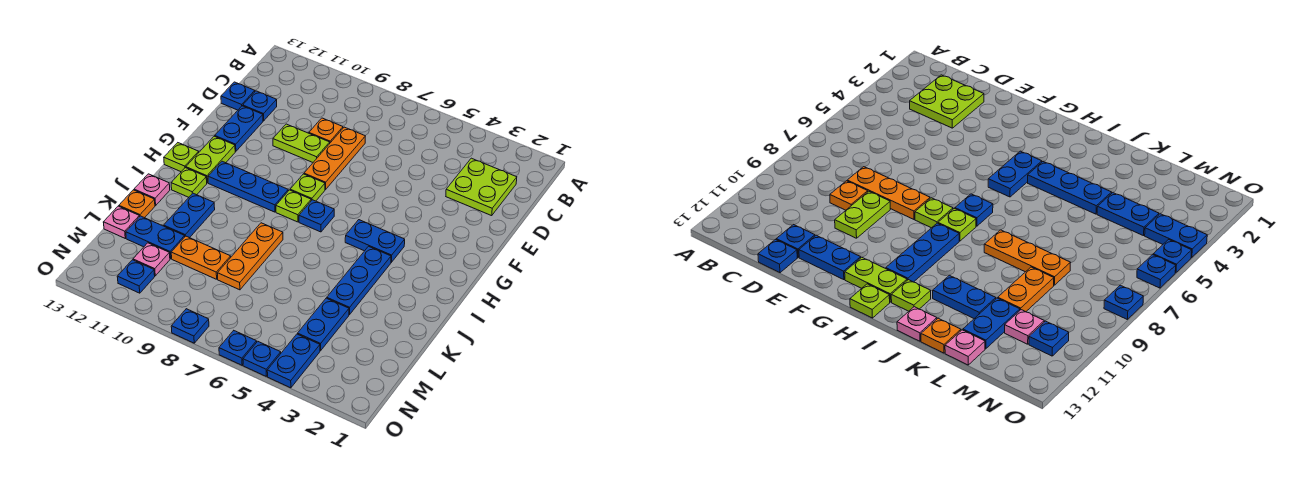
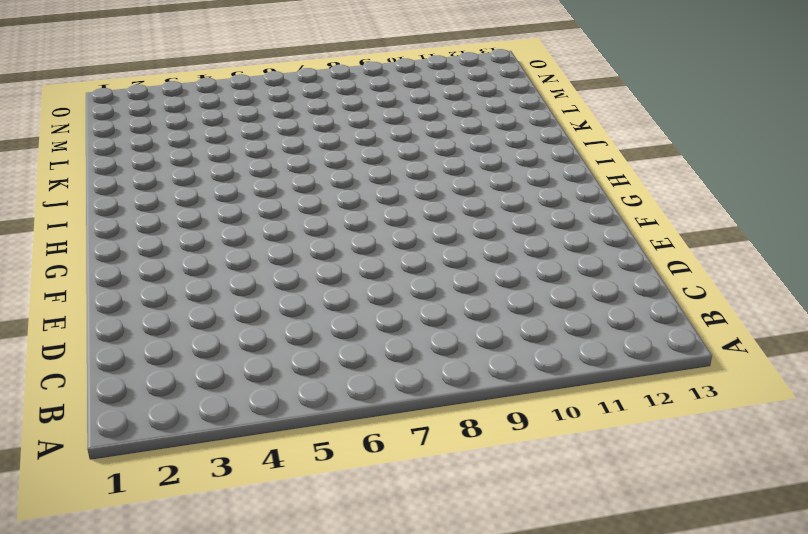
none -> lime 2x2 plate [446,158,517,216]
none -> orange 1x3 plate [304,127,365,189]
none -> orange 1x1 plate [309,118,343,143]
none -> blue 1x1 plate [243,91,277,121]

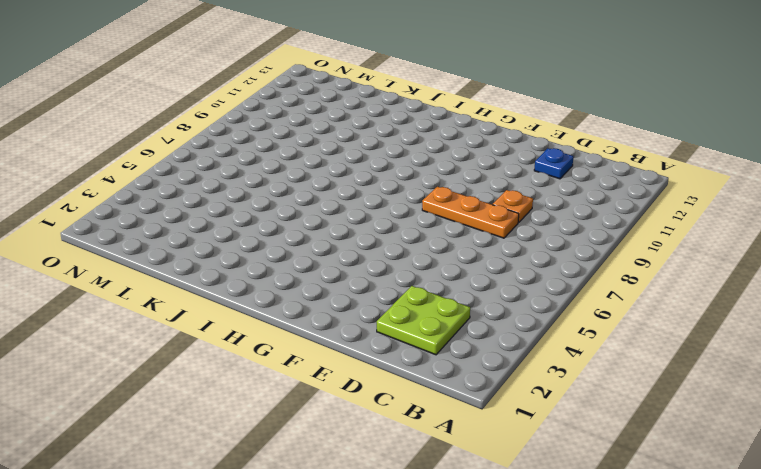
none -> blue 1x1 plate [221,82,255,110]
none -> lime 1x2 plate [273,124,330,162]
none -> blue 1x2 plate [215,106,263,151]
none -> lime 1x1 plate [290,174,325,201]

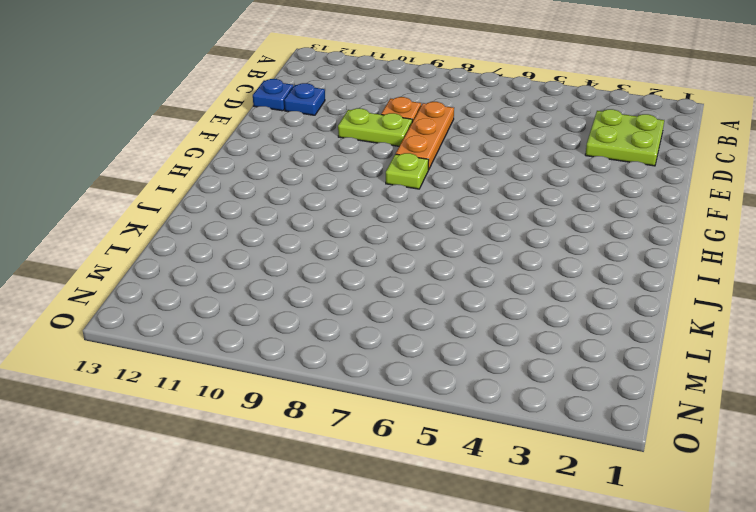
none -> blue 1x2 plate [215,106,263,151]
none -> lime 1x2 plate [186,136,235,183]
none -> blue 1x2 plate [345,220,405,262]
none -> blue 1x1 plate [299,200,334,232]

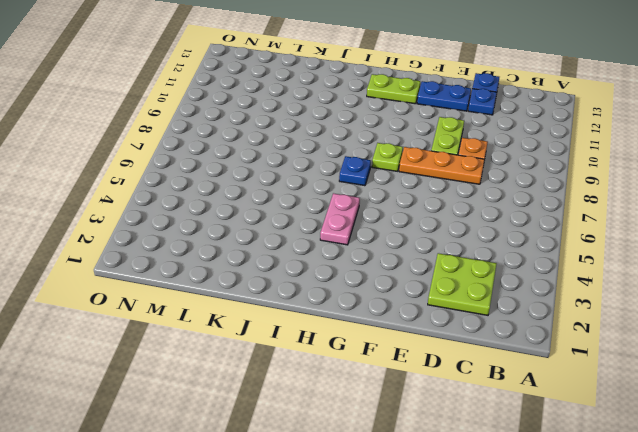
pink 1x2 plate [320,193,360,245] -> blue 1x2 plate [345,220,405,262]
none -> lime 1x1 plate [276,190,311,222]
none -> blue 1x3 plate [208,161,288,212]
none -> lime 1x1 plate [164,143,199,172]
none -> blue 1x3 plate [327,246,391,315]

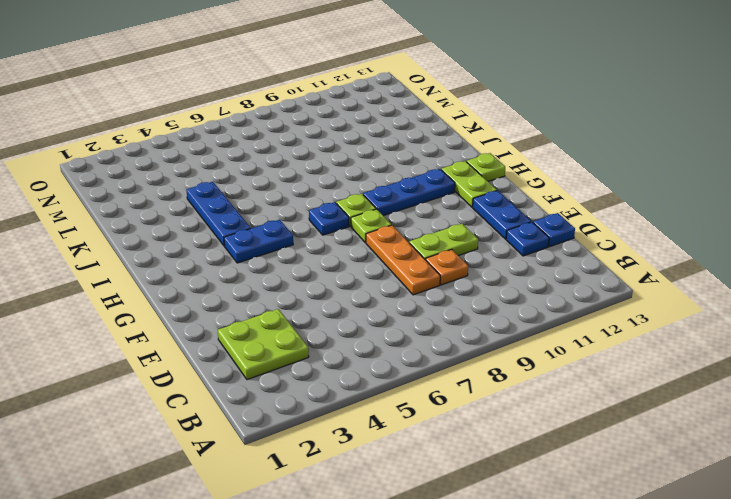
none -> lime 1x1 plate [171,168,207,197]
none -> orange 1x3 plate [218,223,283,290]
none -> blue 1x2 plate [164,193,215,238]
none -> pink 1x1 plate [134,174,170,205]

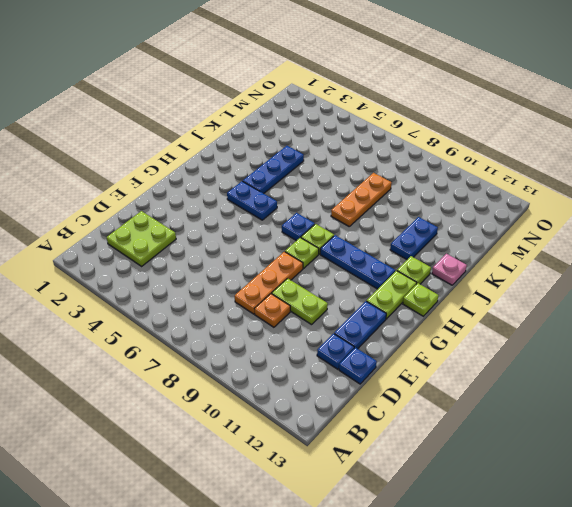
none -> orange 1x1 plate [119,190,155,218]
none -> blue 1x2 plate [298,298,349,351]
none -> orange 1x2 plate [171,236,231,279]
none -> blue 1x2 plate [126,216,185,259]

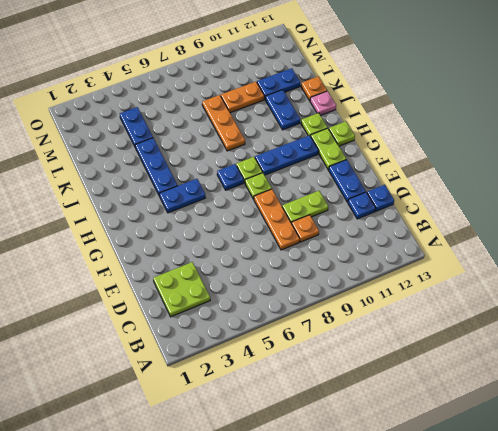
none -> pink 1x1 plate [103,206,139,238]
none -> pink 1x1 plate [133,243,170,276]
none -> blue 1x2 plate [267,334,320,388]
none -> blue 1x1 plate [117,260,155,293]

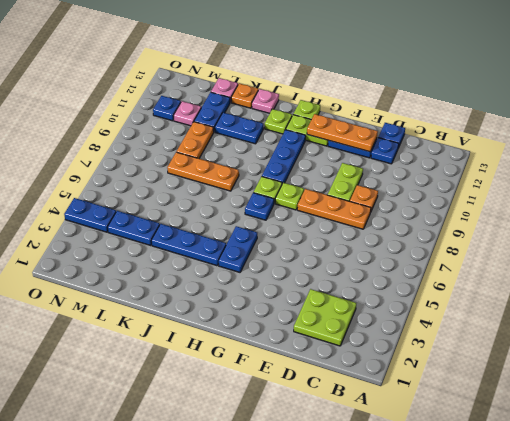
orange 1x3 plate [307,114,378,152] -> none
none -> blue 1x1 plate [243,341,281,376]
none -> blue 1x1 plate [219,331,257,365]
none -> blue 1x1 plate [171,309,209,343]

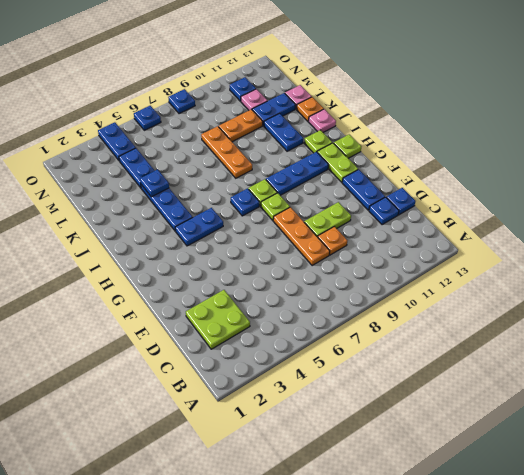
blue 1x1 plate [140,169,169,197] -> blue 1x1 plate moved to [243,341,281,376]

